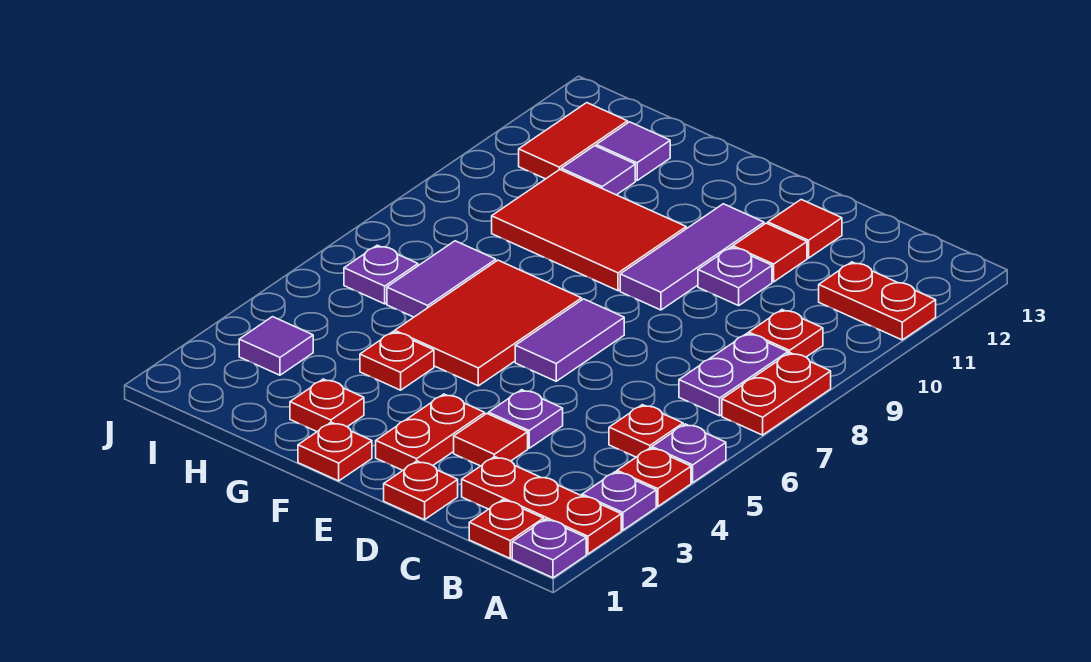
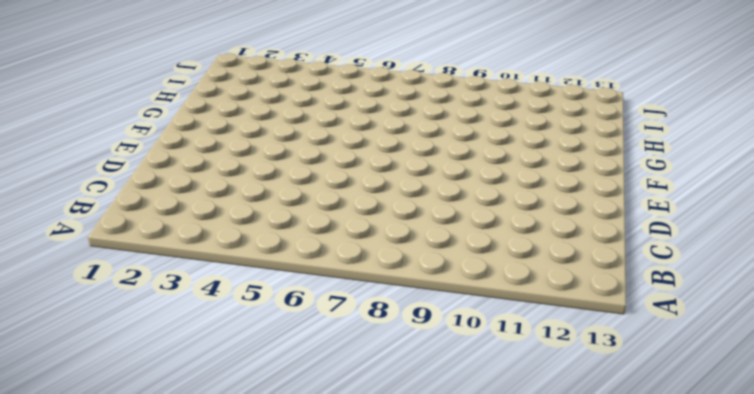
none -> purple 1x1 plate [512,519,586,578]
none -> red 1x3 plate [462,457,621,554]
none -> purple 1x1 plate [582,472,656,530]
none -> red 1x1 plate [617,448,691,506]

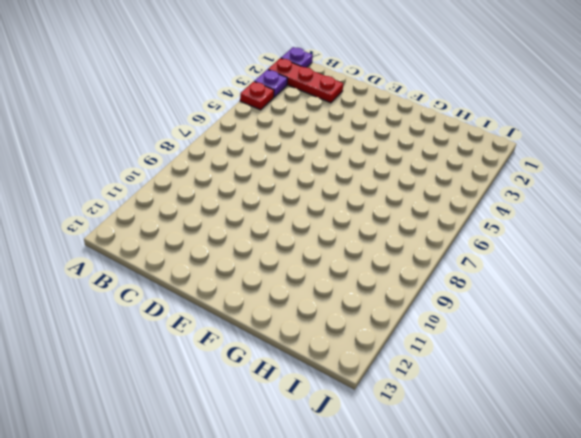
none -> purple 1x1 plate [652,424,726,483]
none -> red 1x2 plate [722,353,831,435]
none -> red 1x2 plate [819,262,936,340]
none -> red 1x1 plate [469,500,544,558]

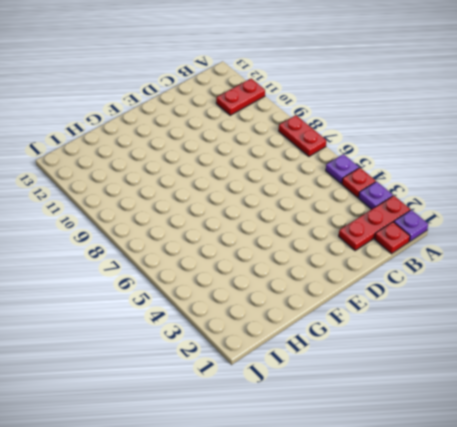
none -> red 1x1 plate [609,405,683,457]
none -> purple 1x2 plate [679,333,788,416]
none -> red 1x1 plate [749,310,823,357]
none -> red 1x1 plate [384,461,458,520]

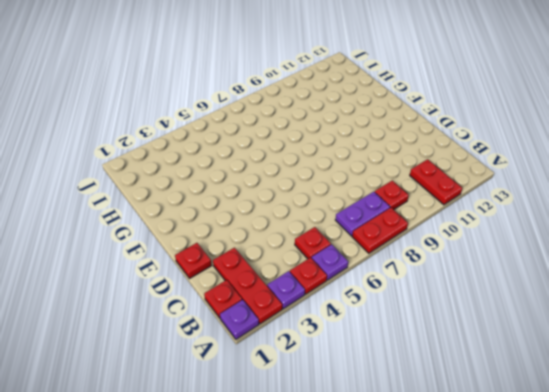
none -> red 1x1 tile [454,414,528,466]
none -> purple 1x1 plate [488,390,563,448]
none -> purple 1x1 plate [698,247,772,306]
none -> red 1x1 tile [733,223,807,282]

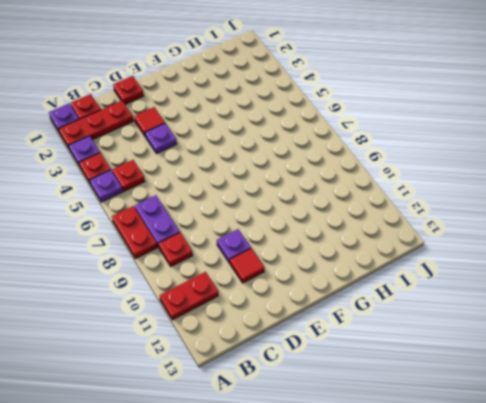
none -> red 1x1 tile [768,200,842,258]
none -> red 1x2 plate [376,394,485,471]
none -> purple 1x2 tile [515,299,624,381]
none -> purple 1x3 tile [620,204,764,310]

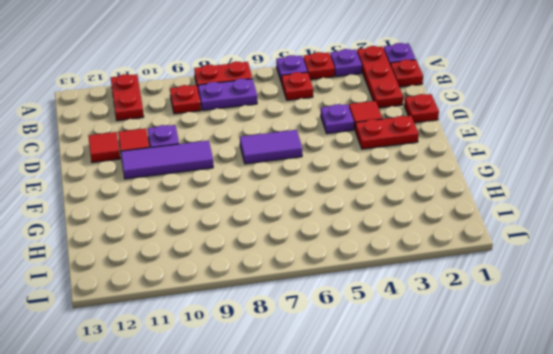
none -> red 1x1 plate [298,422,372,481]
none -> red 2x3 tile [395,260,582,386]
none -> red 2x3 tile [492,169,686,291]
none -> red 1x1 plate [290,379,364,432]

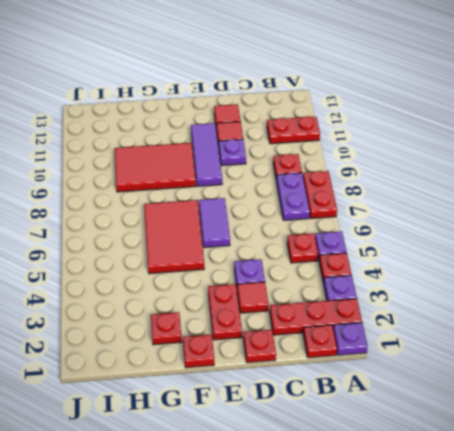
none -> red 1x1 plate [360,332,434,390]
none -> purple 1x2 tile [387,241,496,317]
none -> purple 1x1 tile [561,146,635,195]
none -> purple 1x1 tile [596,122,670,180]

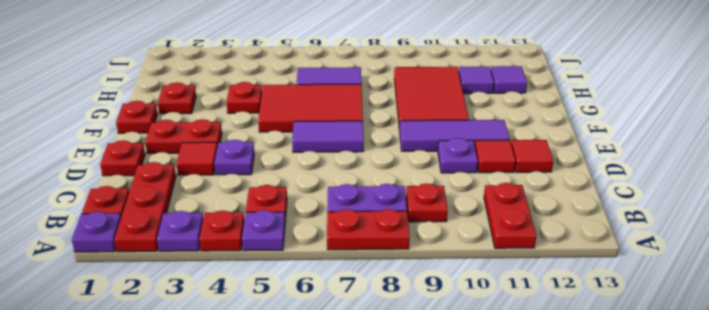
none -> purple 1x1 tile [239,317,313,375]
none -> purple 1x1 plate [344,245,418,304]
none -> red 1x2 tile [519,103,628,179]

